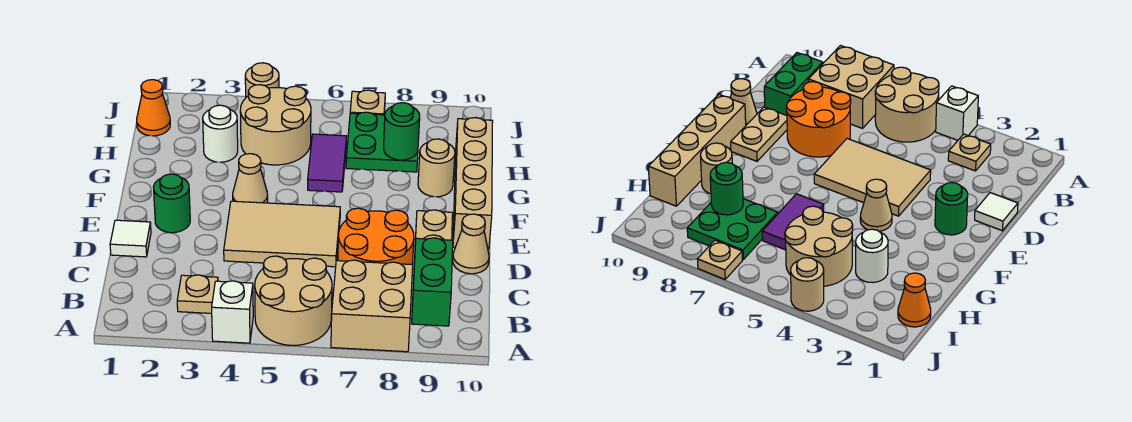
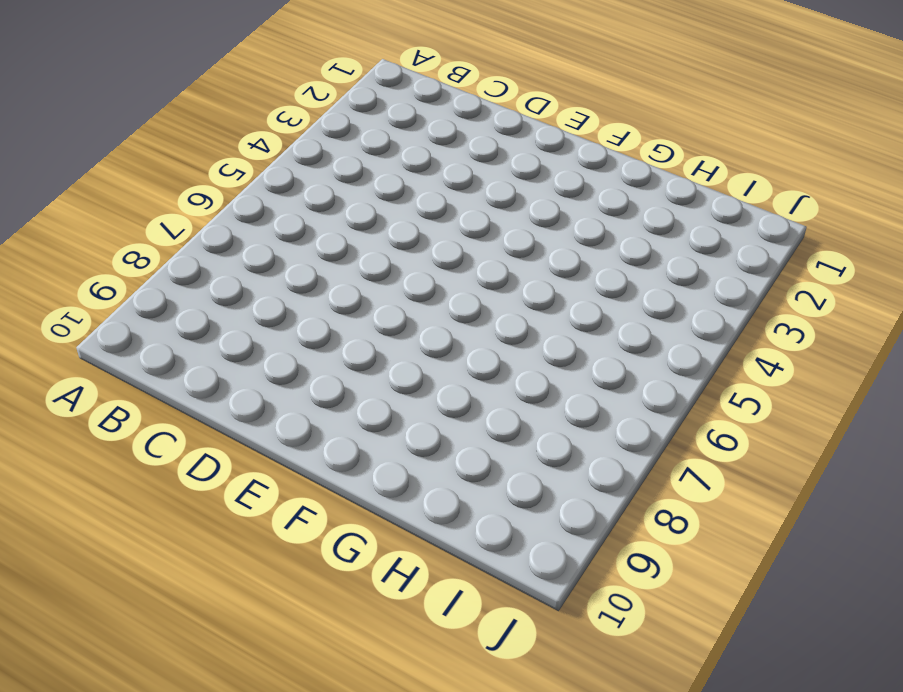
none -> white 1x1 brick [212,281,253,343]
none -> tan 2x2 round brick [255,256,332,345]
none -> tan 2x2 brick [331,260,413,352]

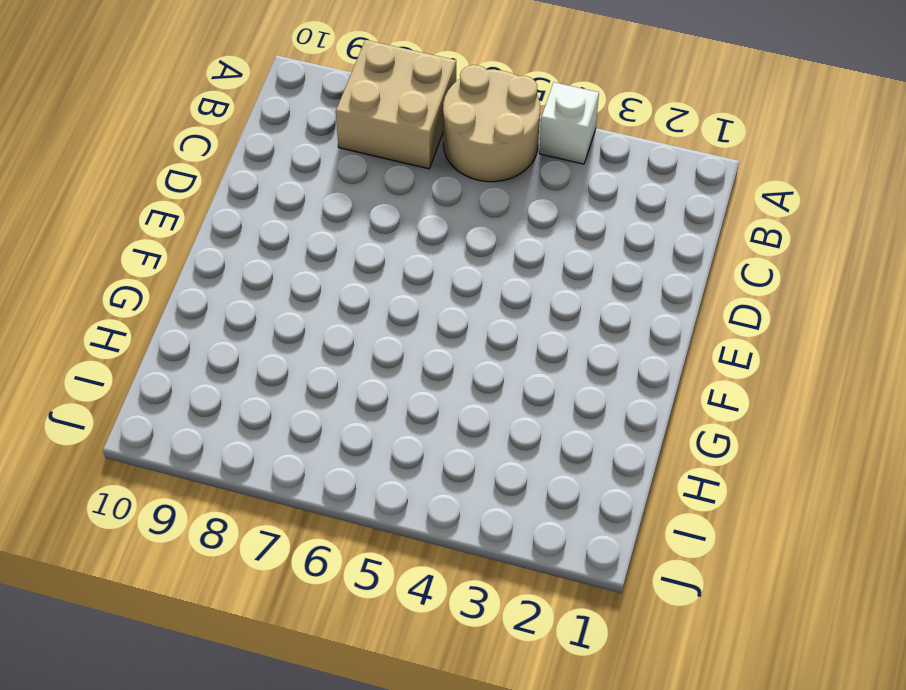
none -> tan 1x1 plate [177,275,218,313]
none -> green 1x2 brick [412,238,453,326]
none -> orange 2x2 round brick [338,208,414,265]

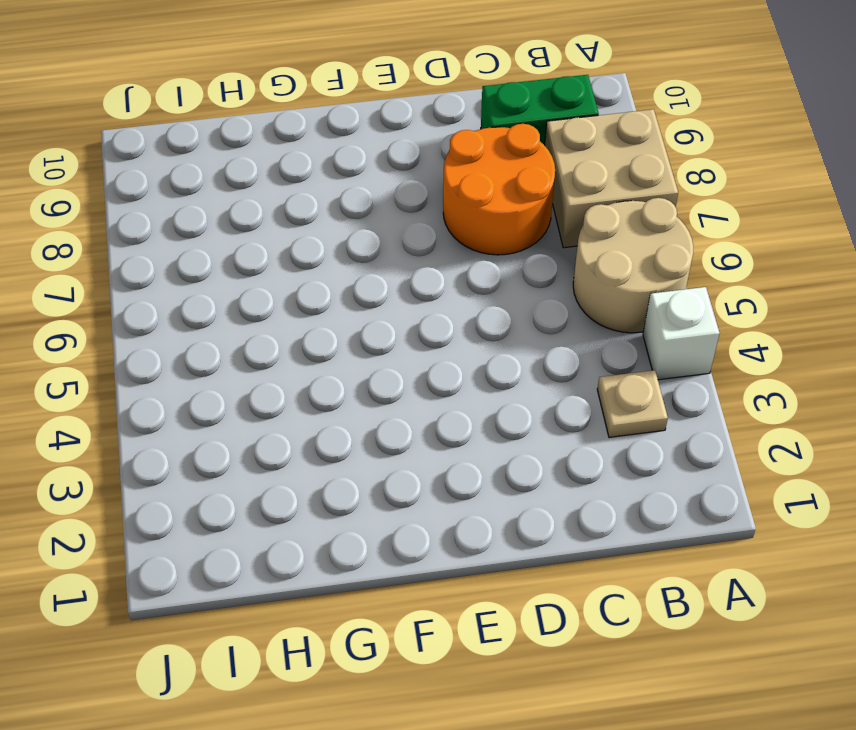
none -> white 1x1 tile [110,220,151,257]
none -> tan 2x3 tile [224,201,340,267]
none -> tan 1x2 plate [414,210,453,262]

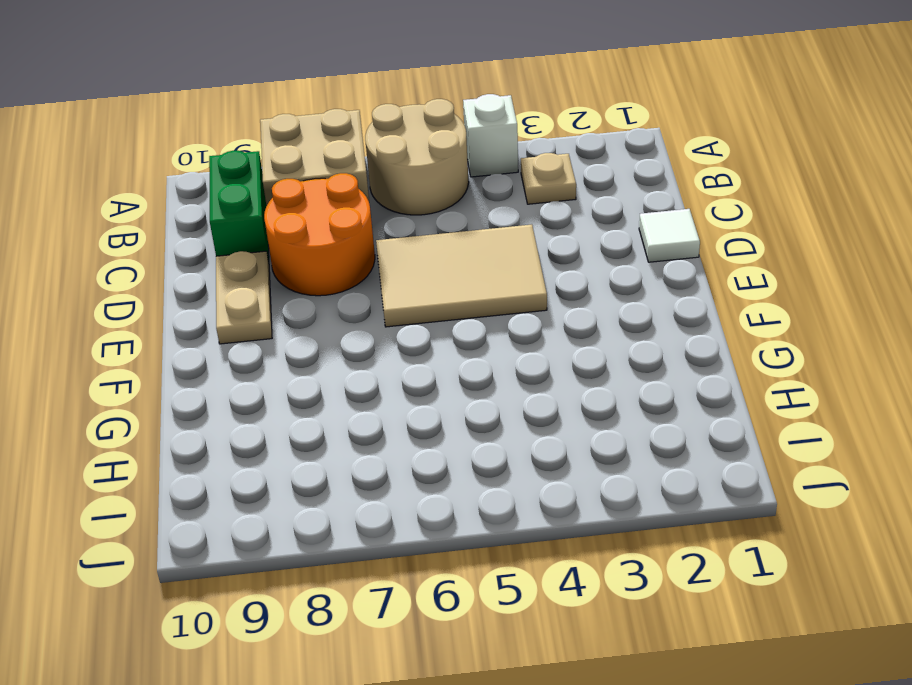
none -> tan 1x1 cone [453,214,489,274]
none -> green 1x1 round brick [153,174,190,233]
none -> tan 1x4 brick [453,118,493,249]

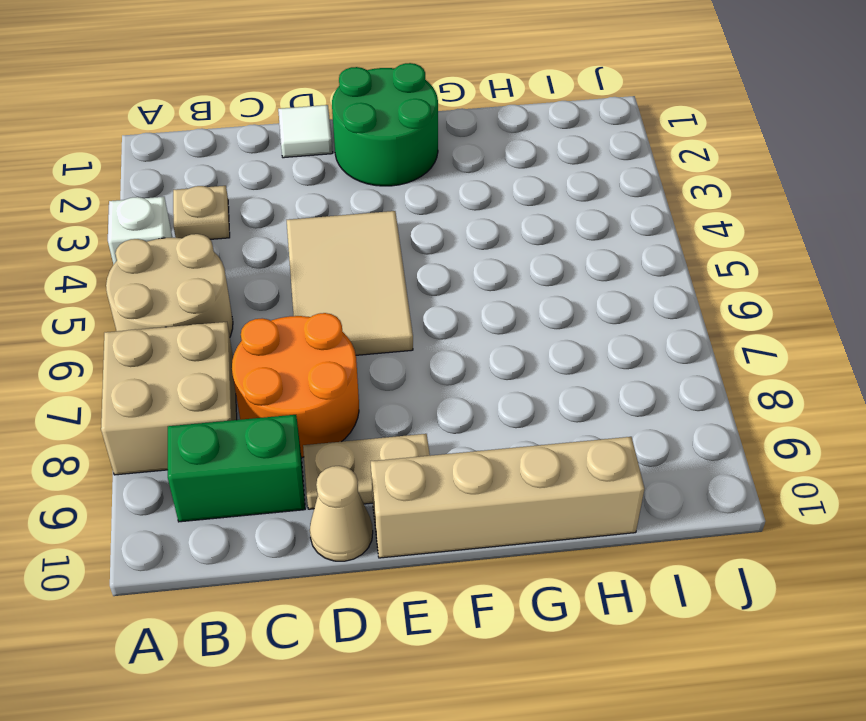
green 2x2 round brick [332,63,438,186] -> green 1x1 round brick [153,174,190,233]
none -> tan 1x1 cone [233,154,268,203]
none -> purple 1x2 tile [308,134,347,192]
none -> tan 1x1 round brick [418,139,455,197]

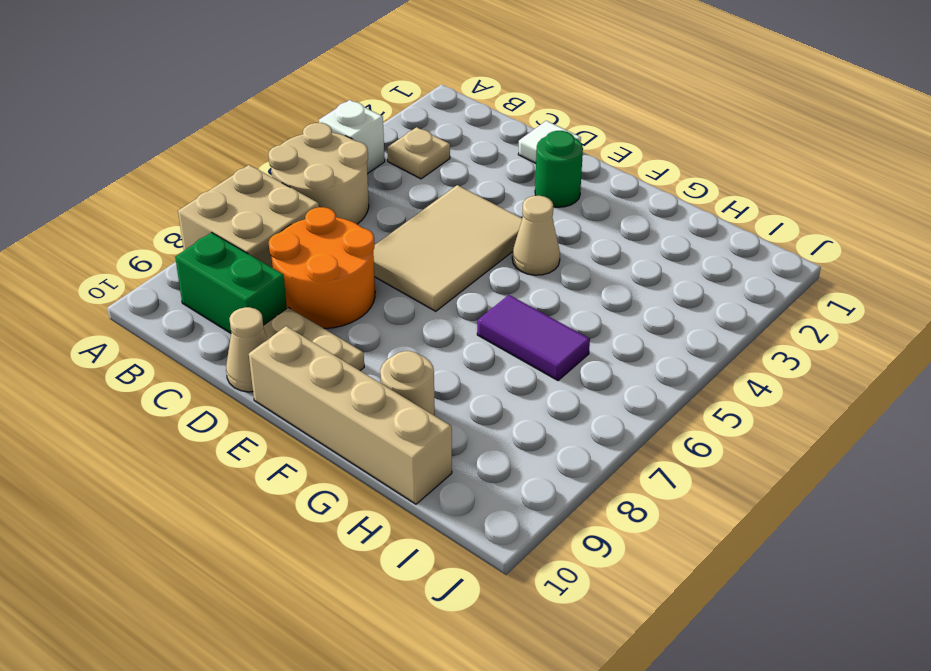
none -> white 1x1 round brick [203,105,238,162]
none -> tan 2x2 round brick [240,85,311,165]
none -> green 2x2 plate [346,112,418,172]

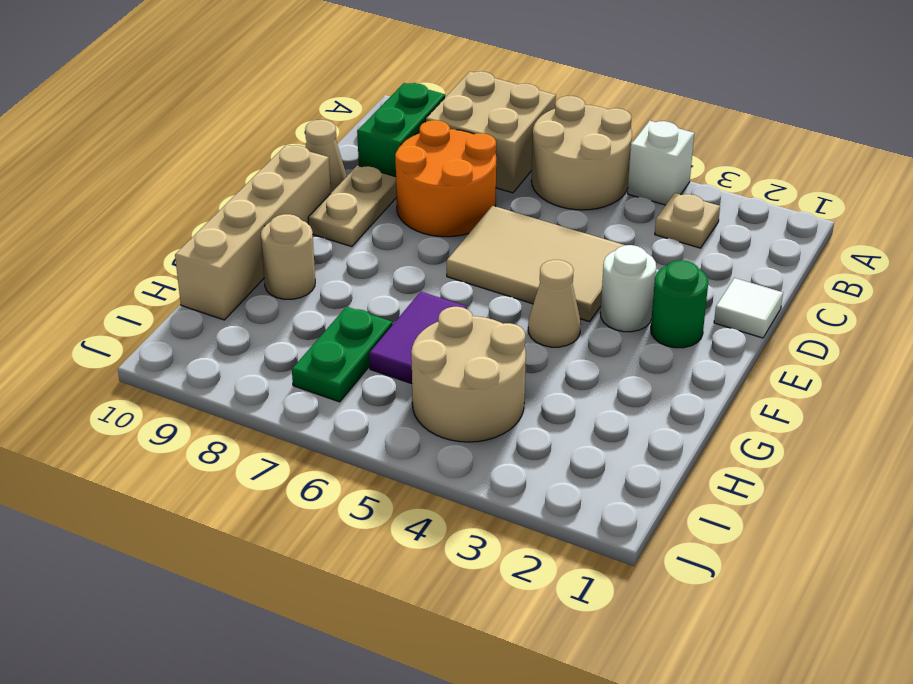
white 1x1 round brick [600,245,656,332] -> white 1x1 round brick moved to [203,105,238,162]
green 1x2 plate [292,307,393,402] -> green 2x2 plate [346,112,418,172]
none -> orange 1x1 cone [137,80,170,136]
none -> tan 1x1 round brick [245,63,279,97]
none -> tan 1x1 plate [350,90,385,115]

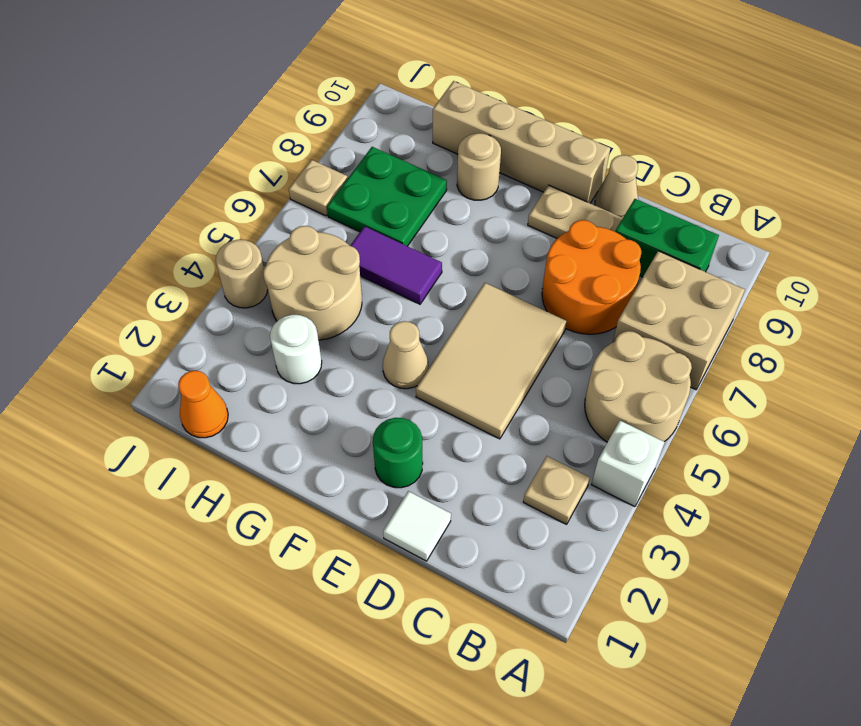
none -> green 1x1 round brick [384,103,420,160]

